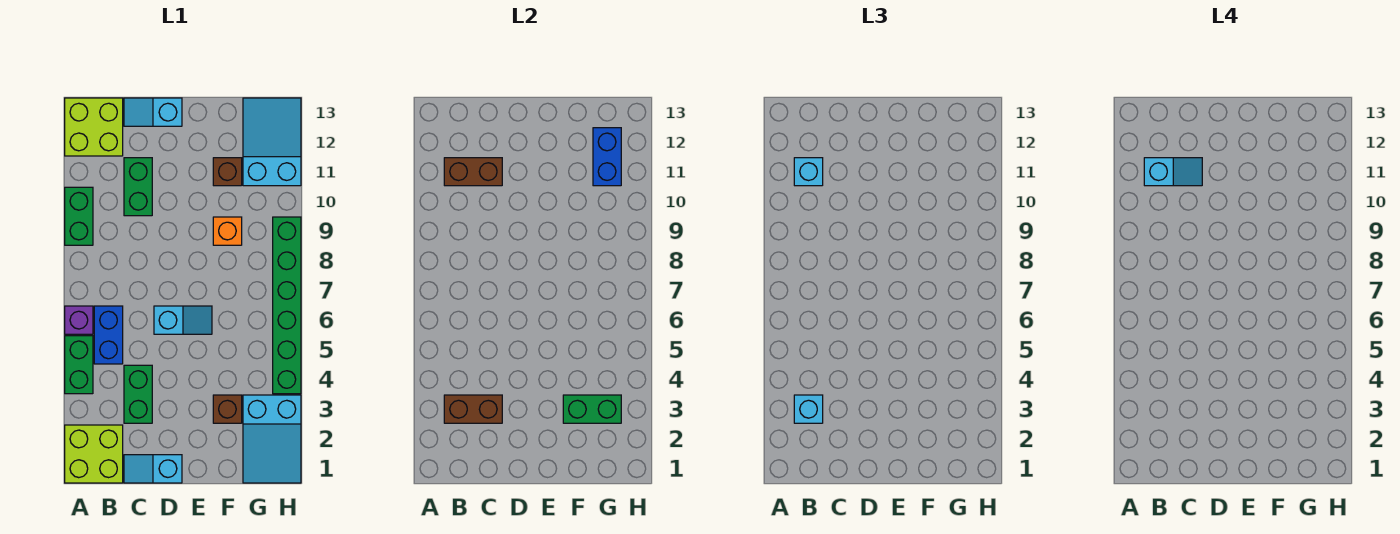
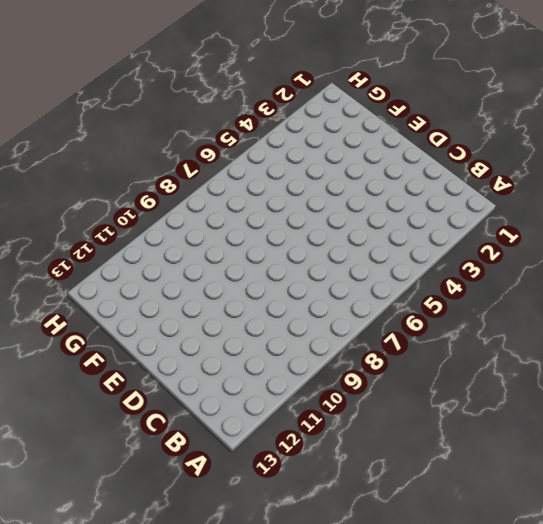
none -> lime 2x2 brick [65,425,123,483]
none -> green 1x2 brick [65,336,93,394]
none -> purple 1x1 brick [65,306,93,334]

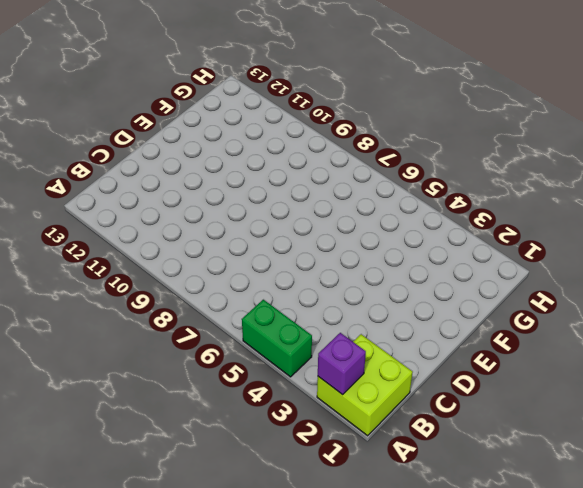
purple 1x1 brick [318,333,366,395] -> purple 1x1 brick moved to [65,306,93,334]
none -> green 1x2 brick [65,187,93,245]
none -> lime 2x2 brick [65,98,123,156]
none -> blue 1x2 brick [94,306,123,364]

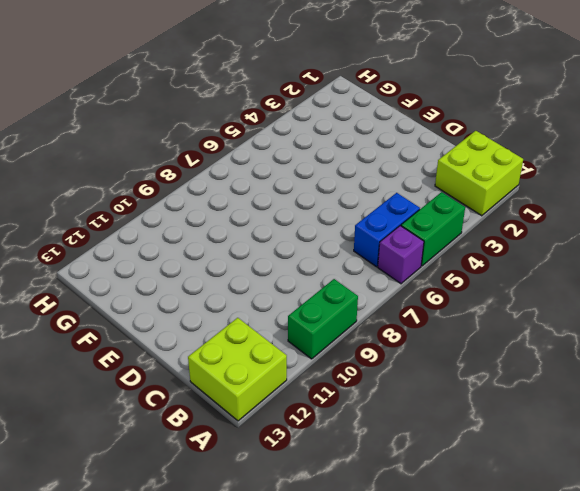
none -> cyan 1x2 slope [124,455,182,483]
none -> green 1x2 brick [124,365,152,423]
none -> green 1x2 brick [124,158,152,216]

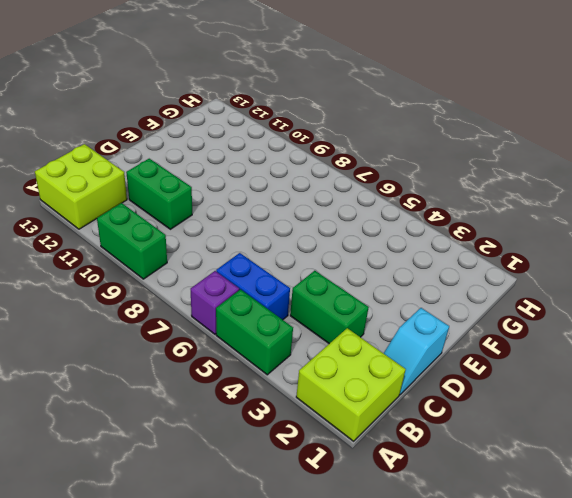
none -> cyan 1x2 slope [124,98,182,126]
none -> cyan 1x2 slope [154,306,212,334]
none -> brown 1x1 brick [213,395,242,423]

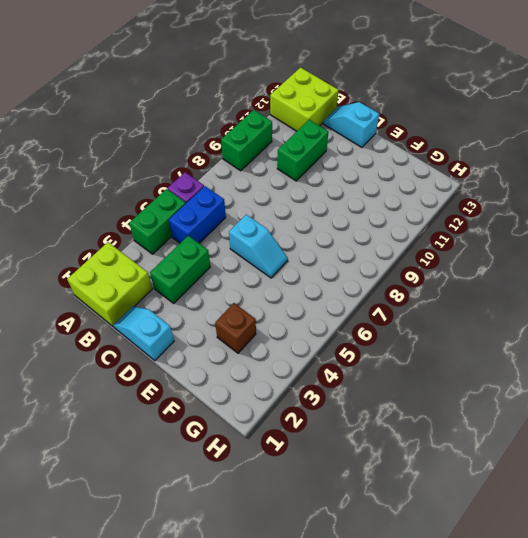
none -> orange 1x1 brick [213,217,242,245]
none -> brown 1x1 brick [213,158,242,186]
none -> cyan 2x3 slope [243,395,301,483]

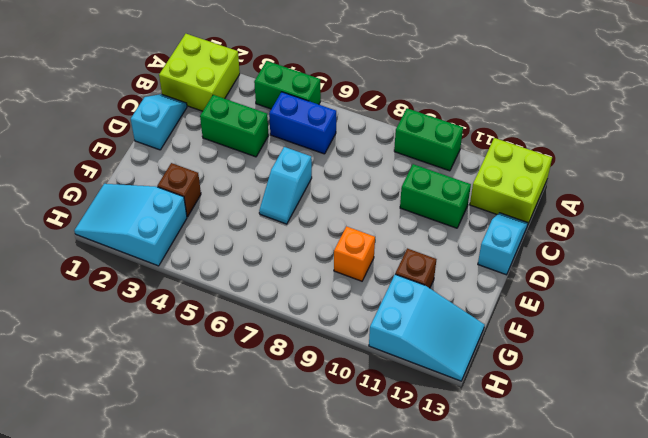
none -> purple 1x1 brick [65,306,93,334]
none -> green 1x6 brick [273,217,301,394]
none -> brown 1x2 brick [444,395,502,423]

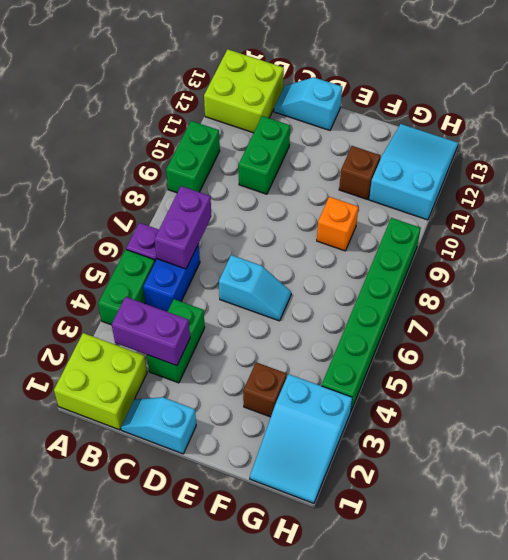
purple 1x2 brick [112,297,190,366] -> brown 1x2 brick [444,395,502,423]
purple 1x2 brick [154,186,212,269] -> none
none -> brown 1x2 brick [444,158,502,186]
none -> green 1x2 brick [563,395,621,423]
none -> blue 1x2 brick [593,128,621,186]

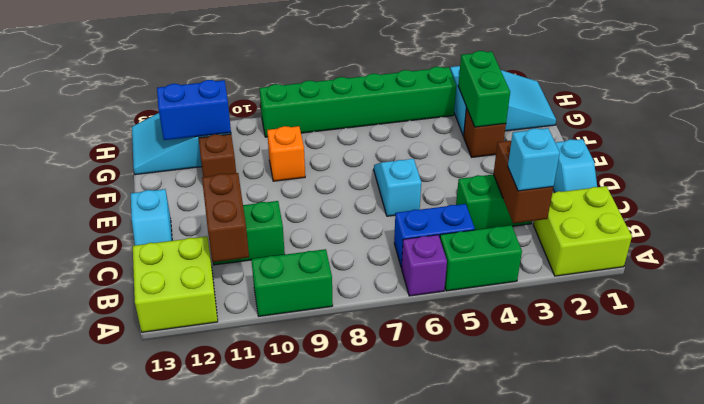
none -> cyan 1x1 brick [794,158,823,186]
none -> cyan 1x2 slope [1144,158,1202,186]

